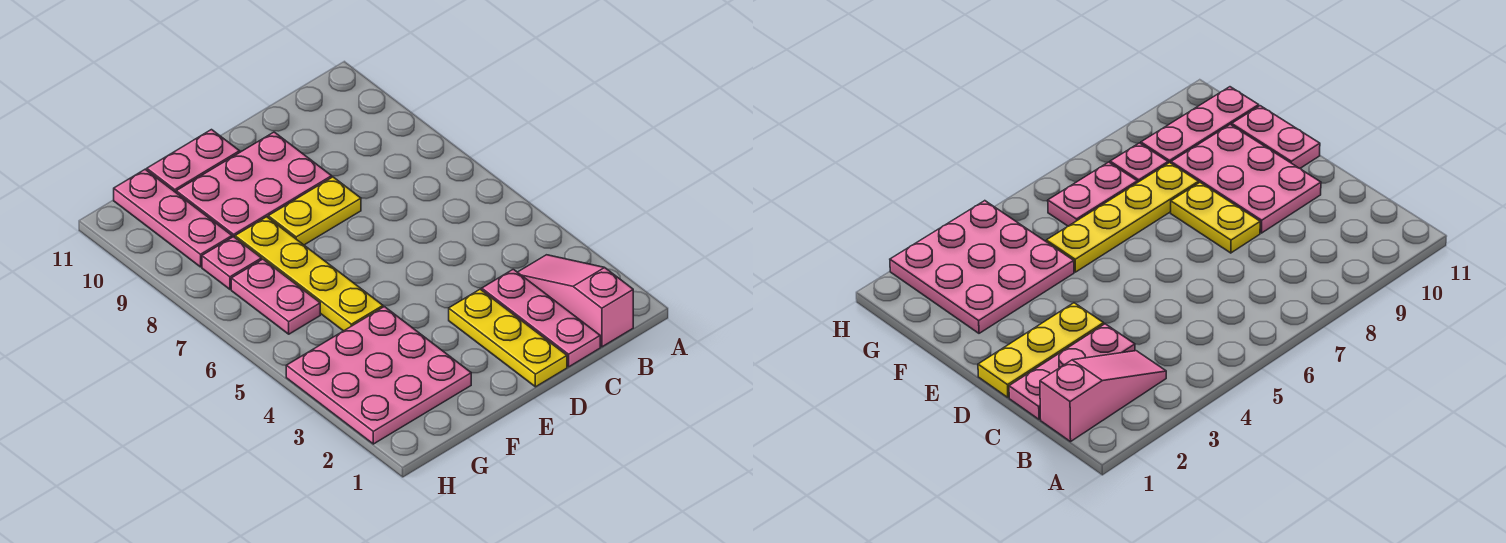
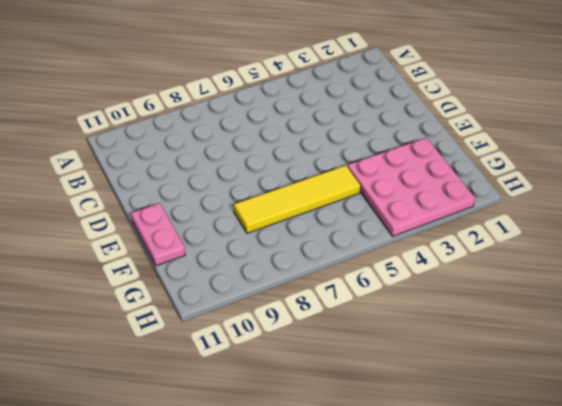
yellow 1x4 tile [234,166,361,233] -> yellow 1x4 plate [235,217,383,331]
none -> pink 1x3 slope [518,255,633,347]
none -> pink 1x3 plate [482,269,600,367]

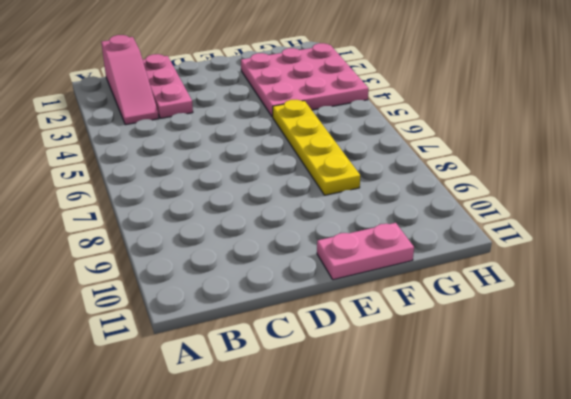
none -> yellow 1x3 plate [449,289,567,387]
none -> yellow 1x2 plate [268,177,361,245]

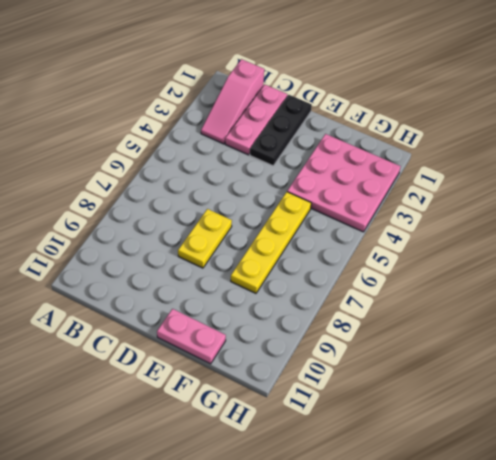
black 1x3 plate [250,95,312,166] -> yellow 1x3 plate [449,289,567,387]
yellow 1x2 plate [178,209,232,268] -> yellow 1x2 plate turned to [268,177,361,245]
none -> pink 2x3 plate [176,132,332,237]
none -> pink 1x2 plate [231,259,320,334]

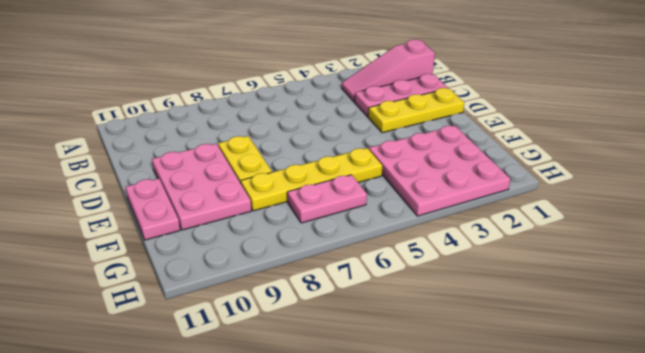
none -> pink 1x1 plate [202,237,262,289]
none -> pink 1x3 plate [114,169,232,267]

